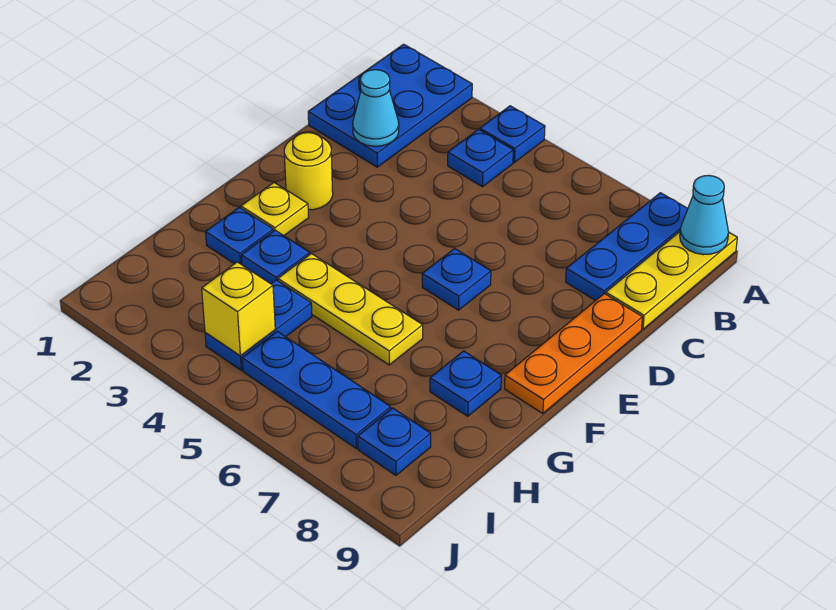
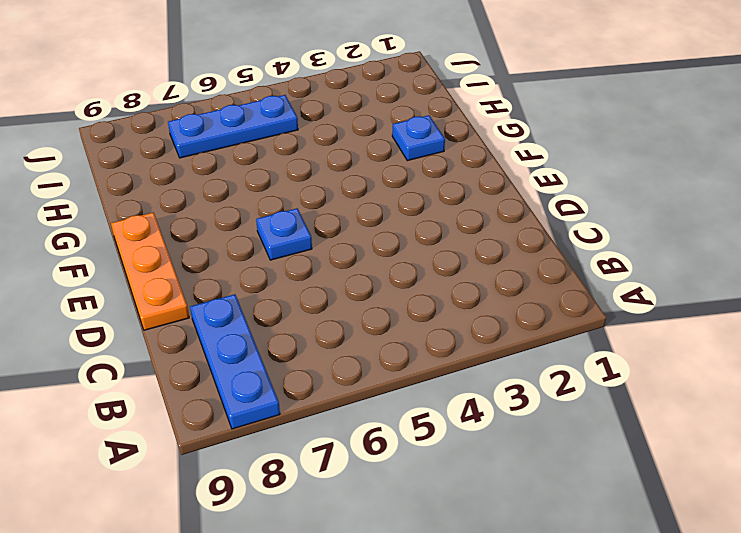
none -> blue 2x3 plate [308,44,472,167]
none -> blue 1x1 plate [480,106,545,162]
none -> yellow 1x3 plate [606,232,737,329]

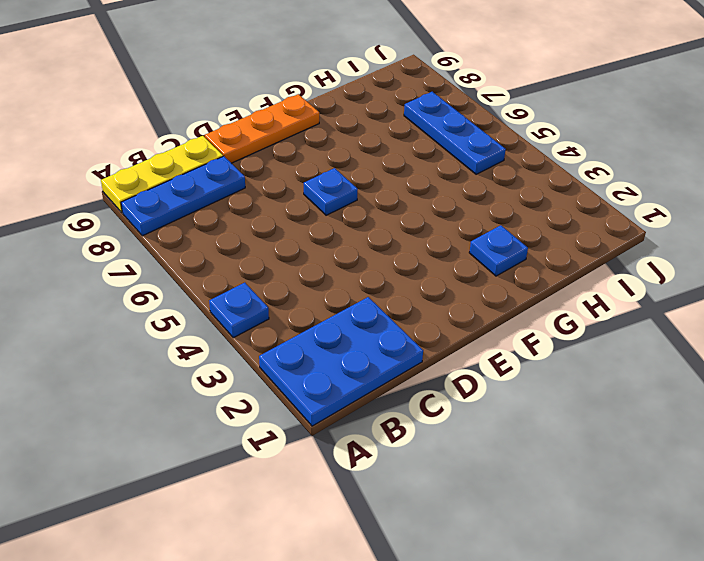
none -> blue 1x1 plate [448,129,513,187]
none -> yellow 1x1 round brick [284,133,333,210]
none -> yellow 1x1 plate [241,183,309,236]

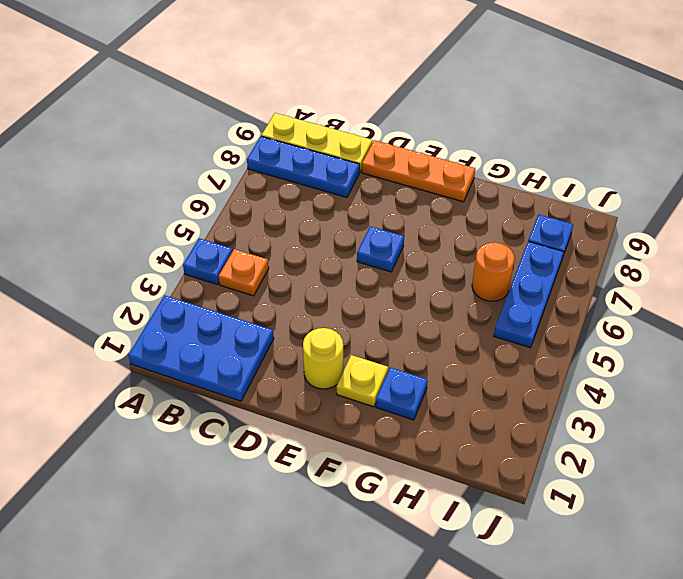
orange 1x1 plate [219,249,269,296] -> blue 1x1 plate [448,129,513,187]
orange 1x1 round brick [472,243,515,301] -> none
none -> blue 1x1 plate [241,230,310,284]
none -> yellow 1x3 plate [278,254,423,365]
none -> blue 1x1 plate [430,351,501,416]

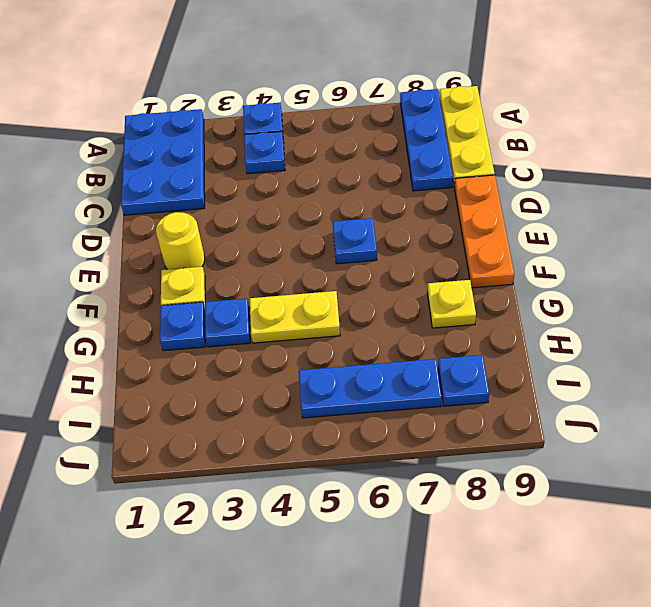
yellow 1x2 plate [250,291,340,343] -> yellow 1x3 plate [278,254,423,365]
yellow 1x1 plate [427,280,476,328] -> blue 1x1 plate [430,351,501,416]
none -> blue 1x2 plate [205,280,312,370]
none -> cyan 1x1 cone [680,175,729,255]
none -> cyan 1x1 cone [353,70,399,146]

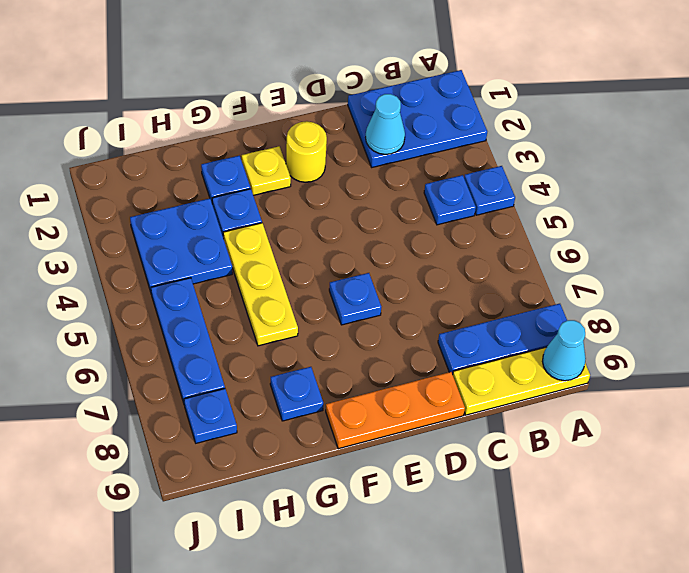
blue 2x2 plate [130,198,232,292] -> blue 1x2 plate [205,280,312,370]
none -> yellow 1x1 brick [202,262,275,356]

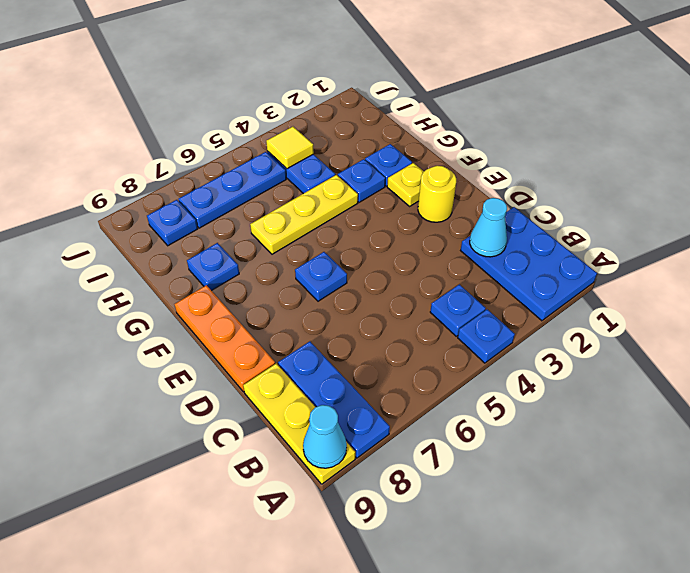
yellow 1x1 tile [266,127,314,169] -> yellow 1x1 brick [202,262,275,356]

